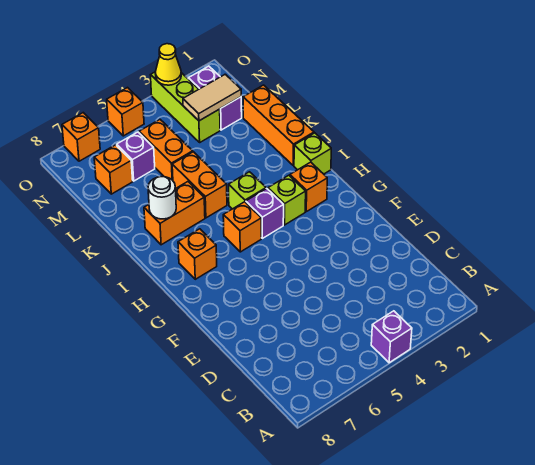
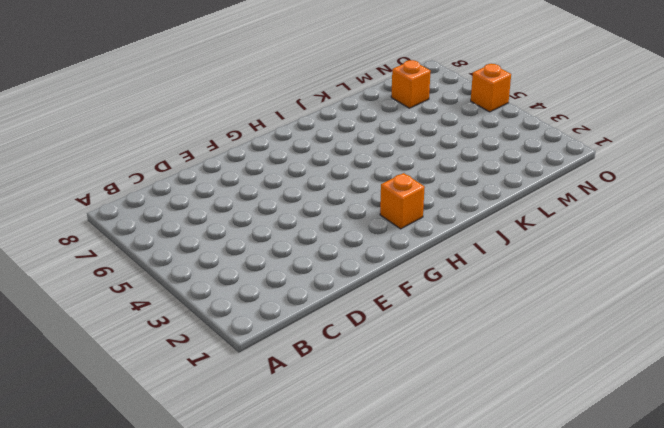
none -> purple 1x1 brick [371,311,412,363]
none -> lime 1x1 brick [268,175,306,225]
none -> purple 1x1 brick [246,189,284,238]

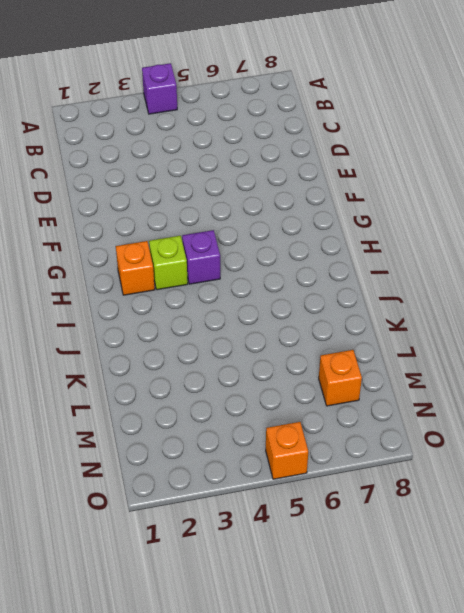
none -> orange 1x1 brick [223,202,261,252]
none -> orange 1x1 brick [178,229,217,279]
none -> lime 1x1 brick [294,133,331,174]

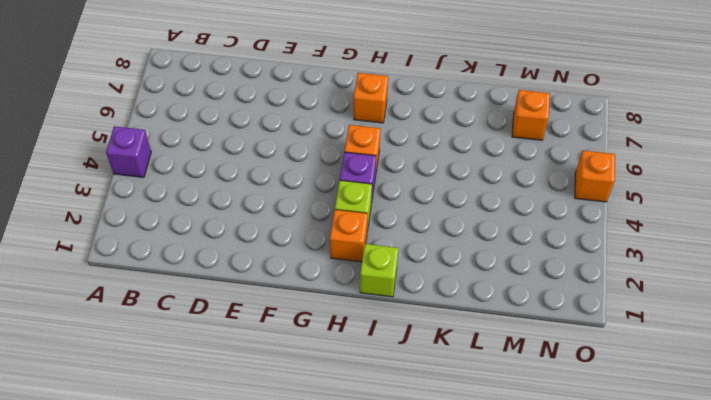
none -> lime 1x1 brick [229,172,266,209]
none -> orange 1x3 brick [243,85,314,165]
none -> orange 1x2 brick [172,152,227,218]

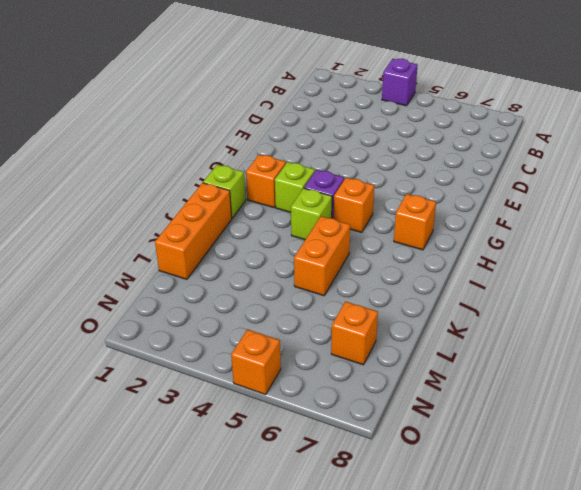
none -> orange 1x2 brick [144,182,205,245]
none -> orange 1x2 brick [139,120,193,180]
none -> purple 1x2 brick [188,66,242,130]

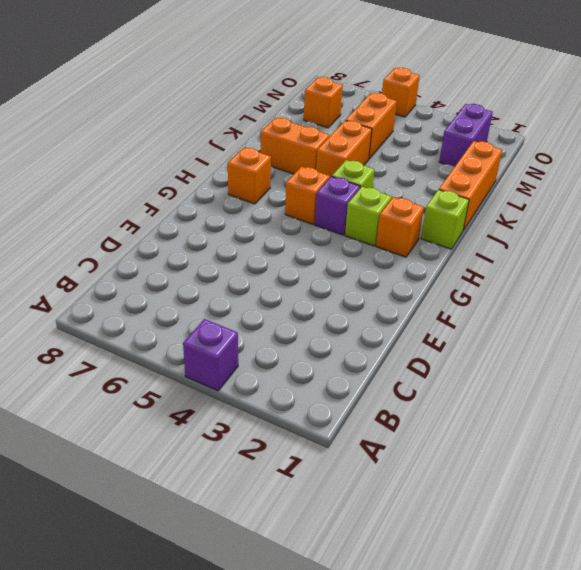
none -> lime 1x3 brick [151,72,220,142]
none -> purple 1x1 brick [117,132,155,181]
none -> orange 1x1 brick [62,113,100,161]

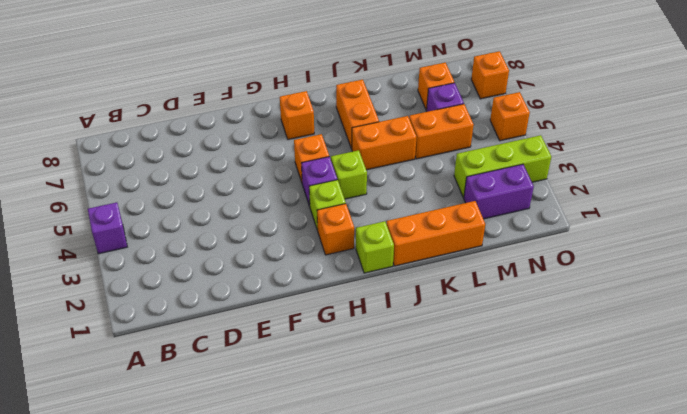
none -> white 1x1 round brick [148,177,176,219]
none -> tan 1x2 tile [183,74,241,121]
none -> yellow 1x1 cone [155,44,181,85]

